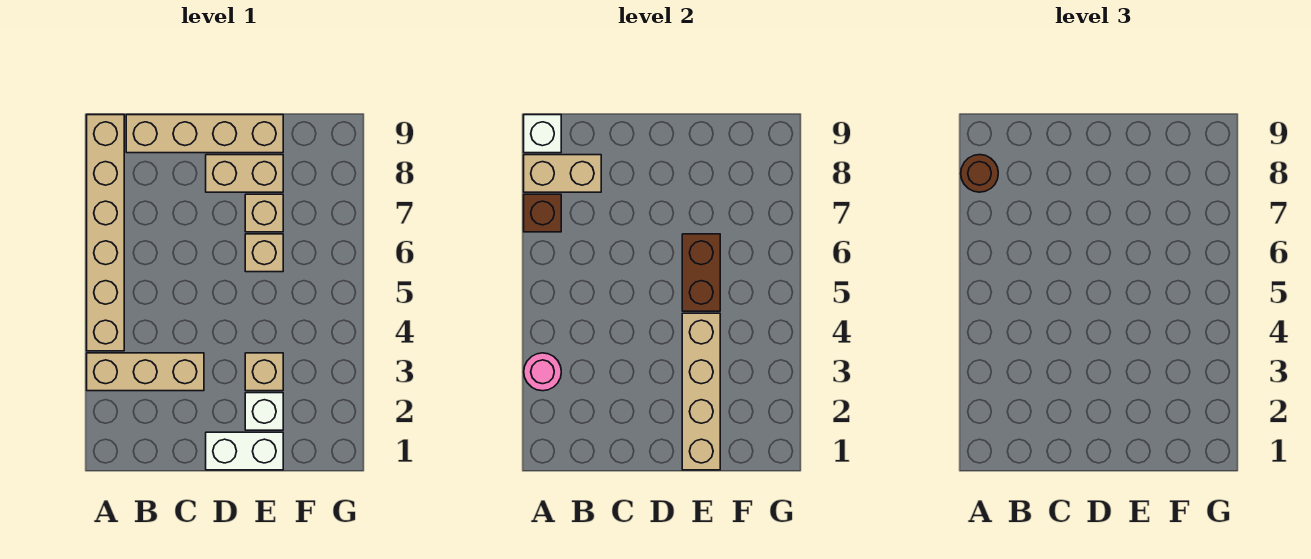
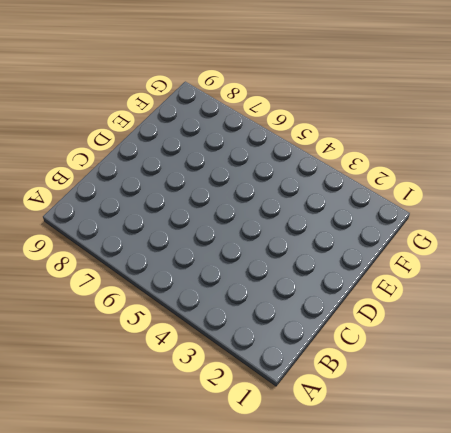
none -> tan 1x3 brick [87,353,204,391]
none -> tan 1x6 brick [87,115,124,351]
none -> tan 1x4 brick [126,115,283,153]

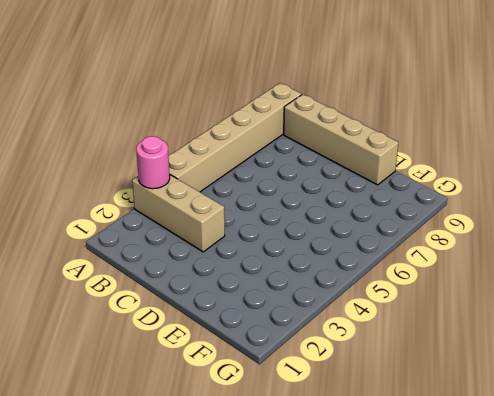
none -> white 1x2 brick [206,432,283,470]
none -> tan 1x2 brick [206,155,283,192]
none -> white 1x1 brick [245,393,283,430]

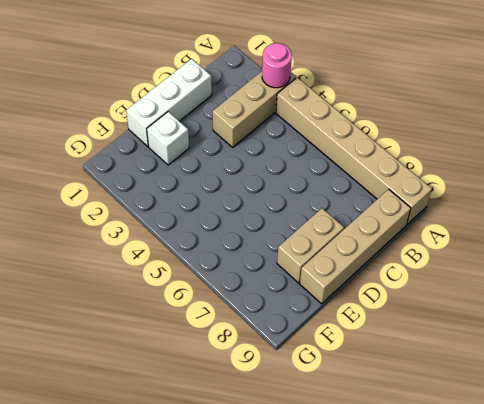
white 1x3 brick [126,59,212,146] -> white 1x2 brick [206,432,283,470]
none -> tan 1x1 brick [245,353,283,391]
none -> tan 1x1 brick [245,234,283,272]
none -> tan 1x1 brick [245,194,283,232]

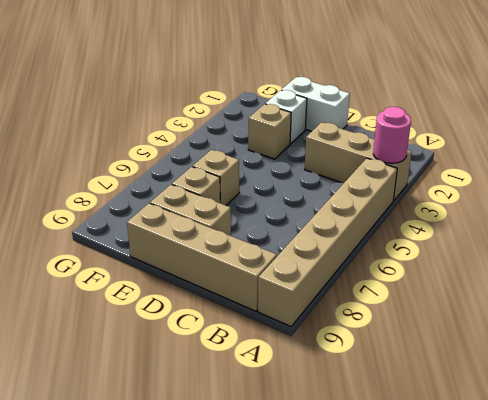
none -> brown 1x1 brick [524,194,561,232]
none -> tan 1x2 brick [524,155,601,192]
none -> white 1x1 brick [524,115,561,153]

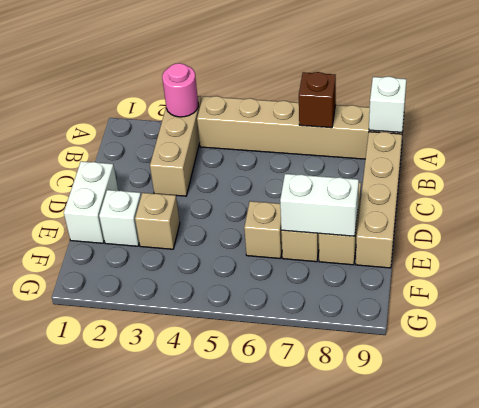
white 1x2 brick [280,174,359,236] -> none
none -> tan 1x2 brick [524,155,601,192]
none -> tan 1x4 brick [682,313,720,470]
none -> brown 1x2 brick [682,234,720,311]

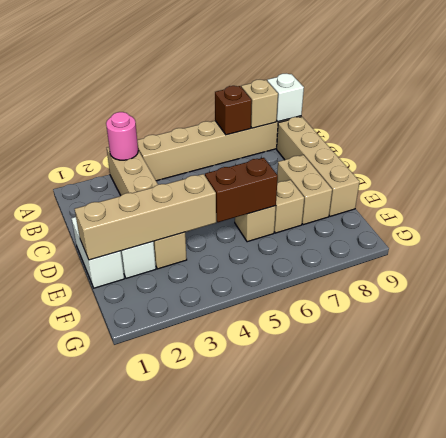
tan 1x1 brick [241,80,278,128] -> tan 1x2 brick [524,155,601,192]
none -> brown 1x1 round brick [961,155,998,192]

